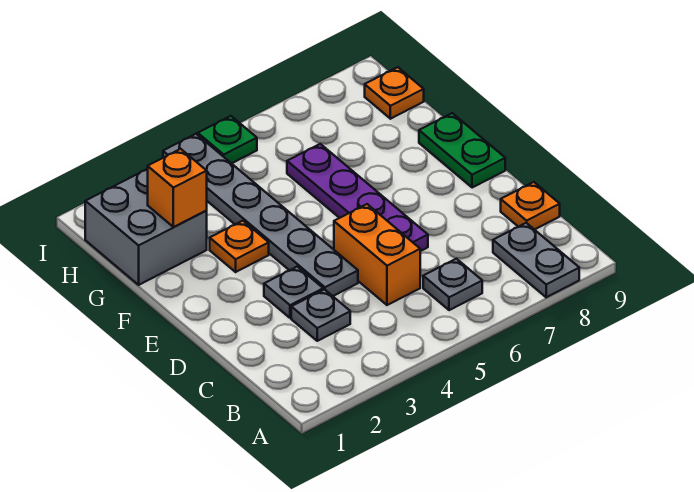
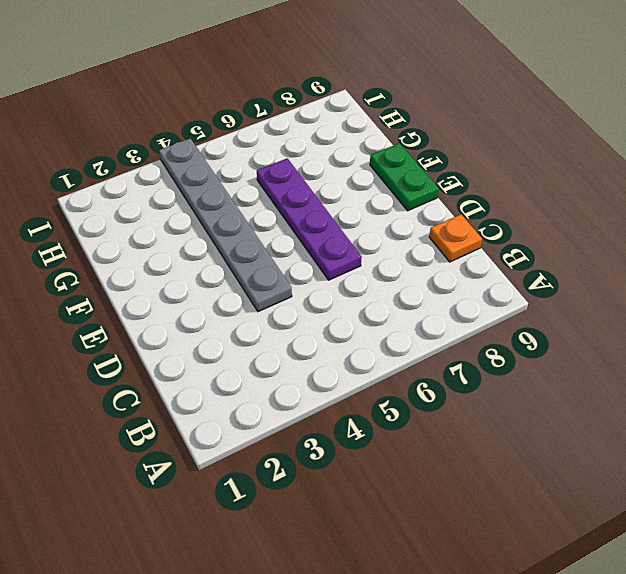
none -> grey 1x2 plate [493,223,579,297]
none -> grey 1x1 plate [423,259,482,310]
none -> grey 1x1 plate [291,290,350,341]

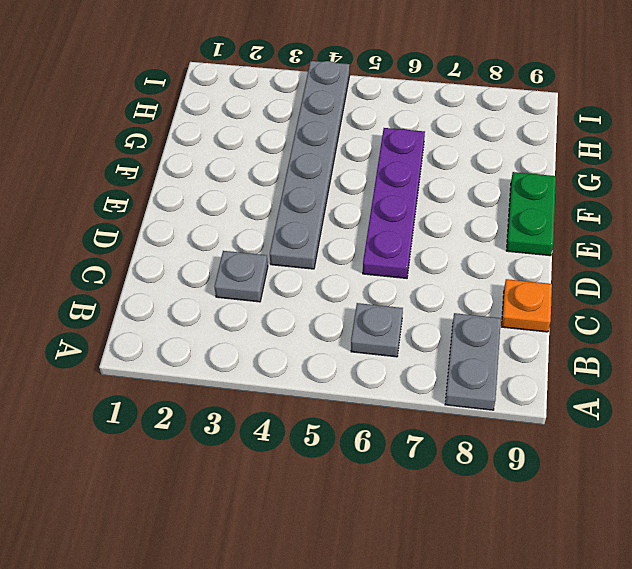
none -> orange 1x2 brick [334,204,420,305]
none -> grey 1x1 plate [264,267,323,318]
none -> orange 1x1 plate [210,221,269,272]

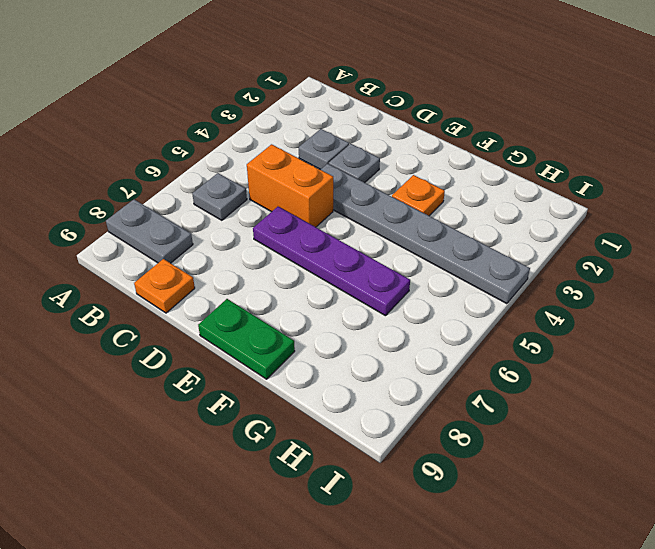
none -> grey 2x2 brick [85,169,207,285]
none -> orange 1x1 plate [365,67,424,119]
none -> green 1x1 plate [198,116,257,164]

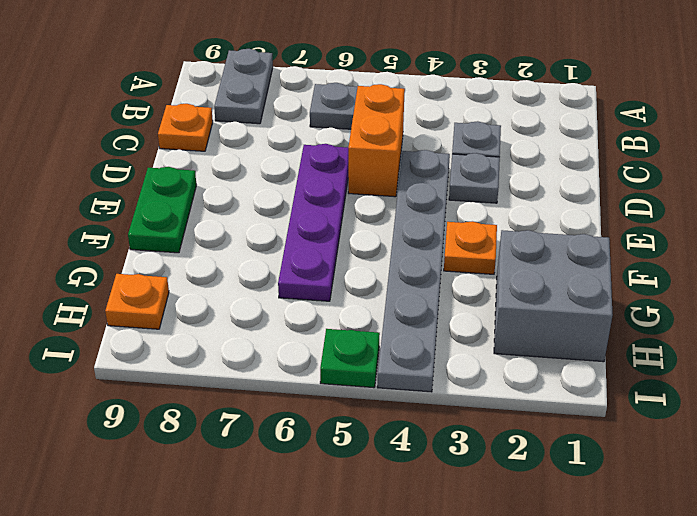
none -> orange 1x1 brick [148,149,207,227]

